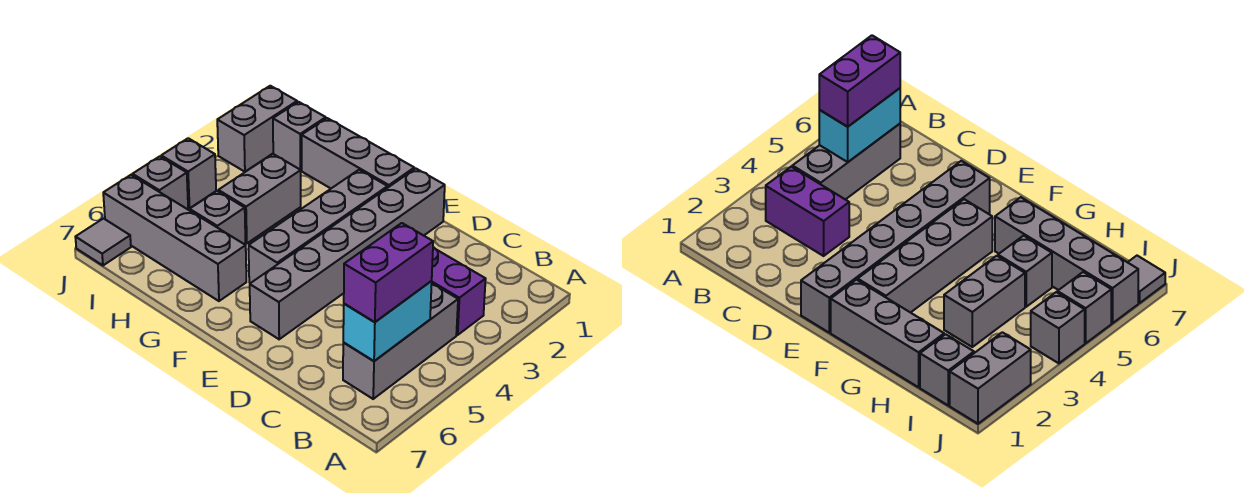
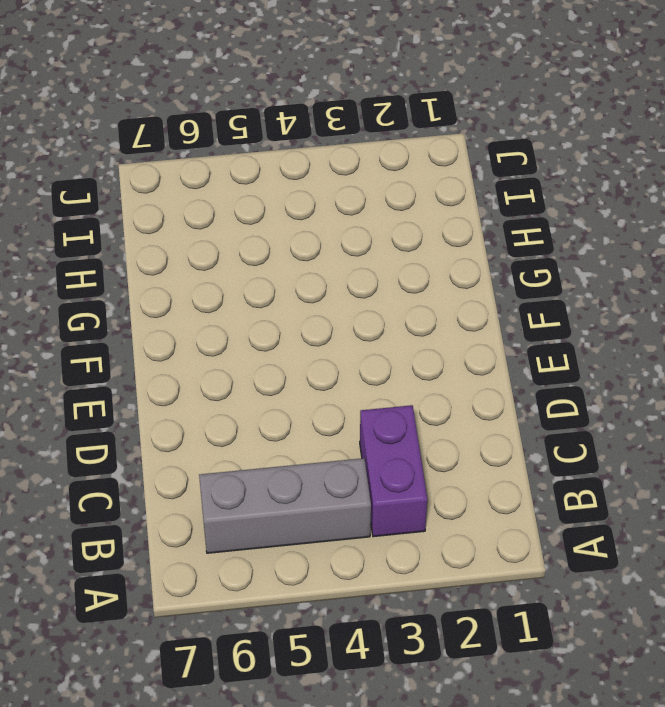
none -> grey 1x6 brick [250,169,445,339]
none -> grey 1x3 brick [302,118,414,188]
none -> grey 1x4 brick [249,170,388,283]

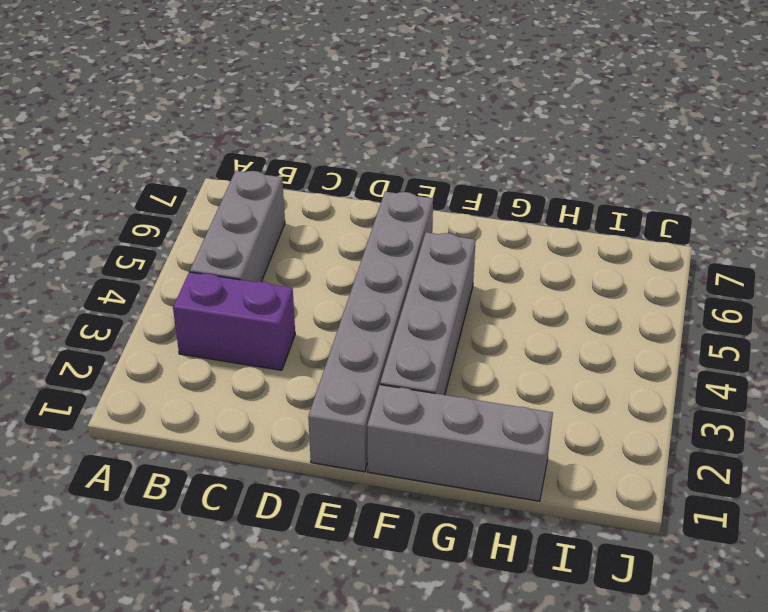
none -> grey 1x4 brick [103,175,246,301]
none -> grey 1x2 brick [218,154,301,243]
none -> grey 1x1 brick [190,191,245,244]

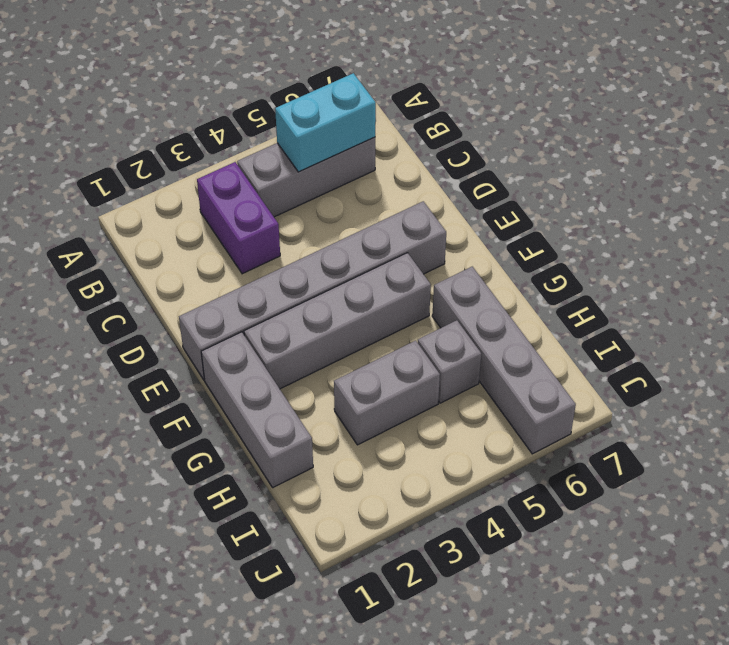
none -> grey 1x1 brick [273,102,326,170]
none -> grey 1x2 brick [217,86,297,172]
none -> grey 1x1 brick [161,138,216,208]

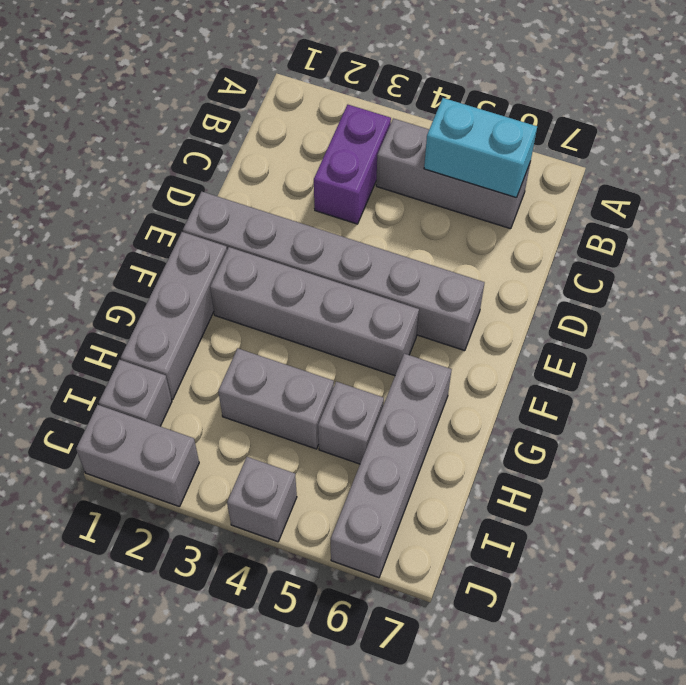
none -> grey 1x1 brick [133,156,188,209]
none -> grey 1x1 tile [75,219,131,265]
none -> purple 1x2 brick [344,223,433,322]

